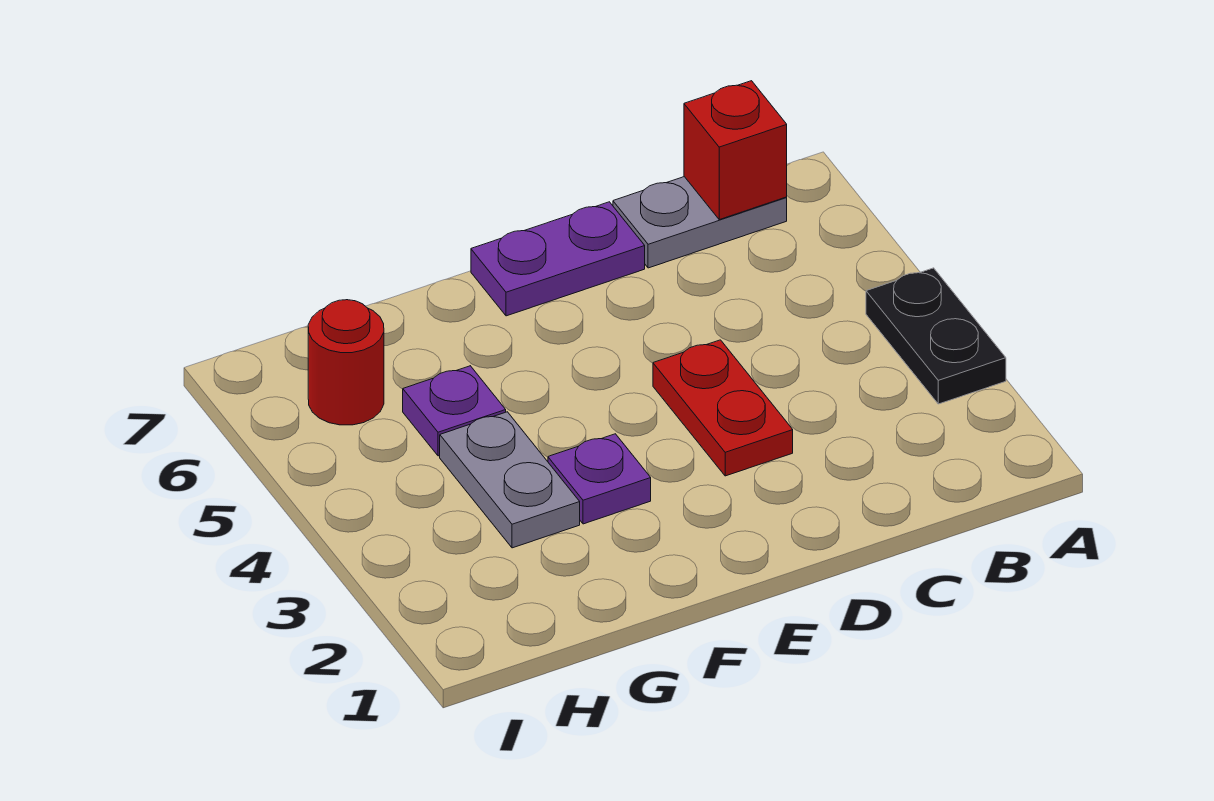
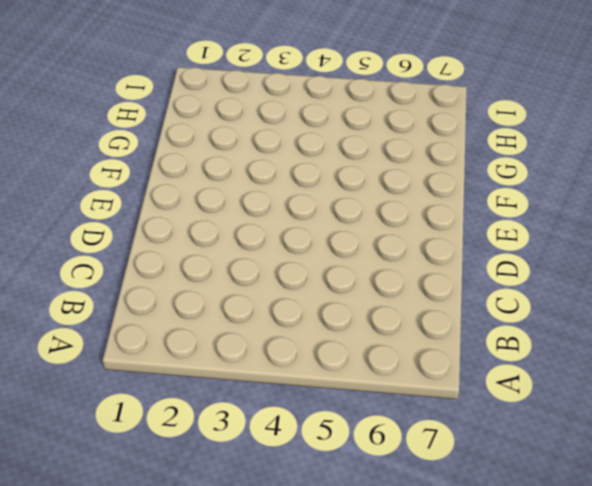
none -> black 1x2 plate [866,268,1006,404]
none -> grey 1x2 plate [613,177,787,268]

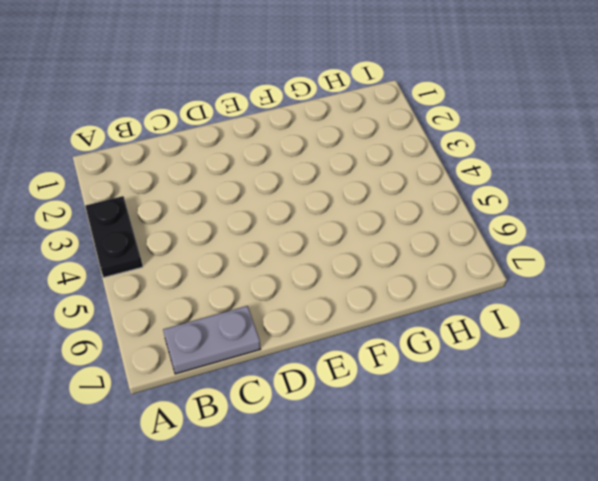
none -> red 1x2 plate [653,340,793,476]
none -> purple 1x2 plate [471,202,645,316]

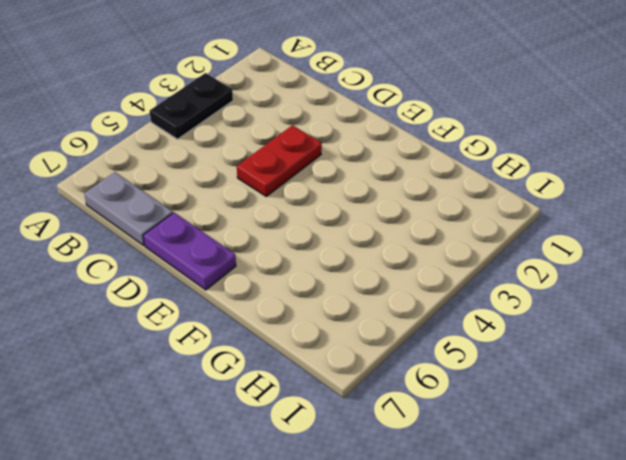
none -> purple 1x1 plate [548,434,651,524]
none -> grey 1x2 plate [440,412,580,548]

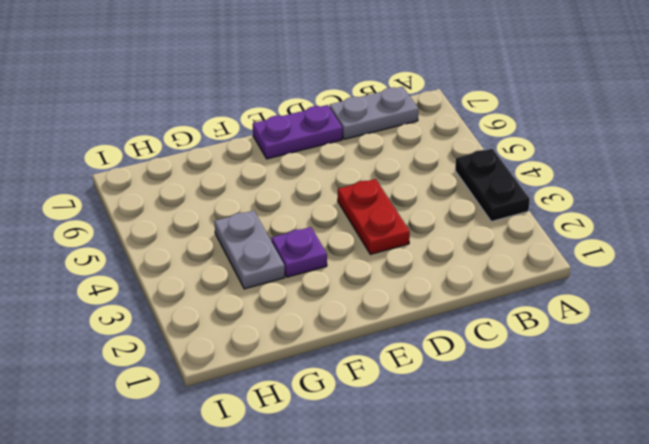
none -> purple 1x1 plate [403,366,506,456]
none -> red 1x1 round brick [308,300,384,425]

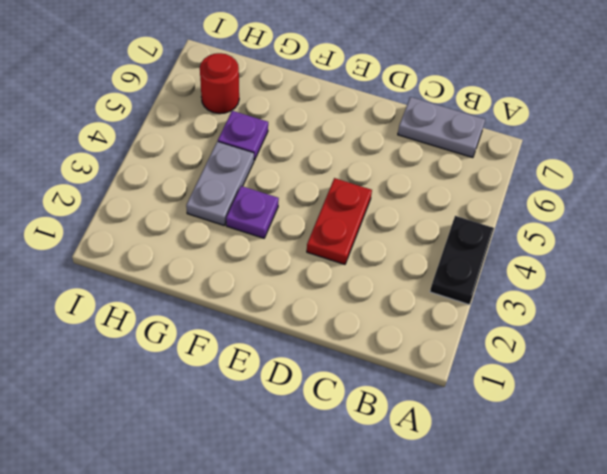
none -> purple 1x2 plate [471,202,645,316]
none -> red 1x1 brick [684,81,787,220]

